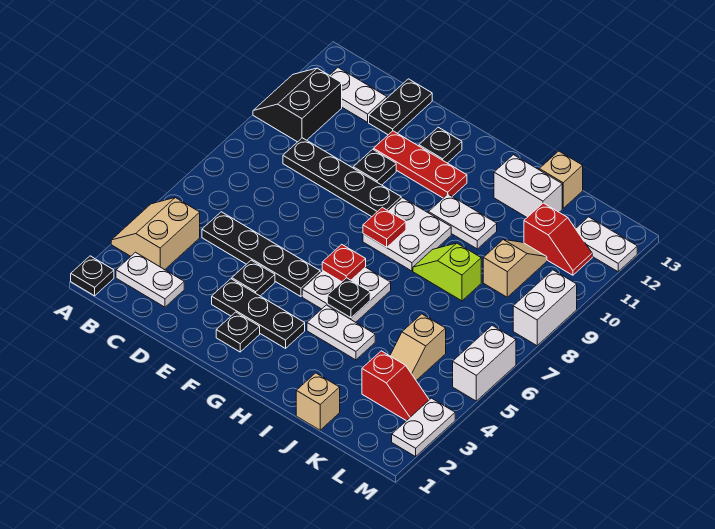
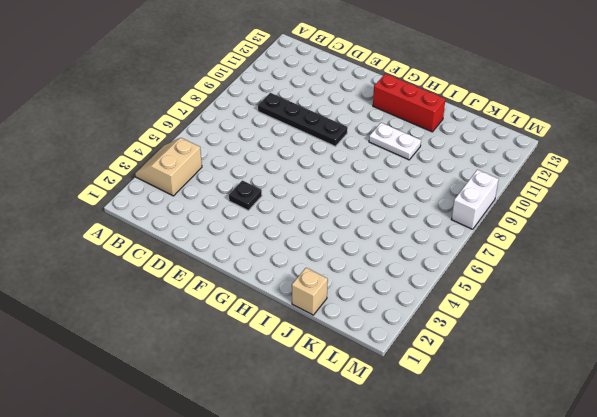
red 1x3 brick [373,74,445,132] -> white 1x2 brick [494,155,562,217]
none -> black 1x1 plate [71,256,114,296]
none -> black 2x2 slope [253,68,342,142]
none -> white 1x2 plate [116,252,184,307]
none -> white 1x2 plate [330,68,387,122]

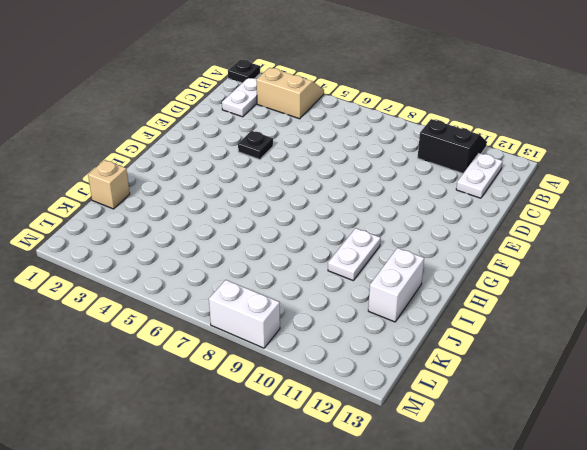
none -> black 1x4 plate [202,212,320,296]
none -> black 1x4 plate [283,138,401,217]
none -> black 1x2 plate [369,79,432,135]
none -> black 1x3 plate [212,279,305,348]

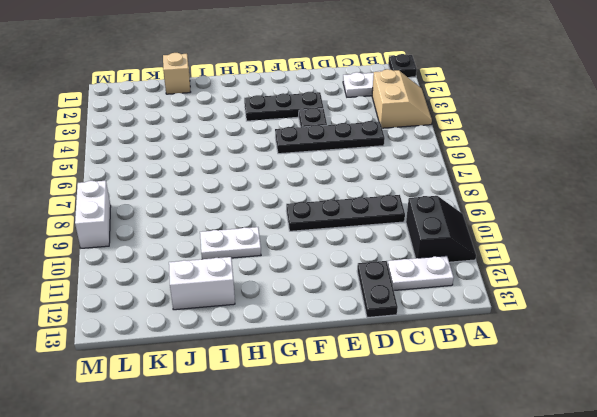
none -> black 1x1 plate [353,149,396,185]
none -> red 1x3 plate [374,131,467,198]
none -> black 1x1 plate [216,312,260,352]
none -> black 1x1 plate [419,127,462,163]

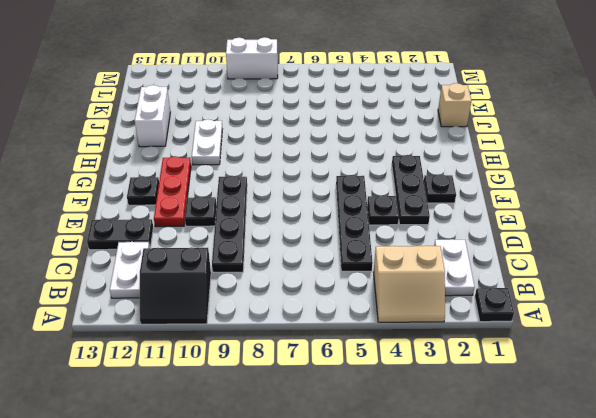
none -> white 2x2 plate [302,267,391,322]
none -> white 2x2 plate [363,198,451,271]
none -> white 1x2 plate [307,305,375,360]
none -> lime 1x2 slope [413,243,481,301]

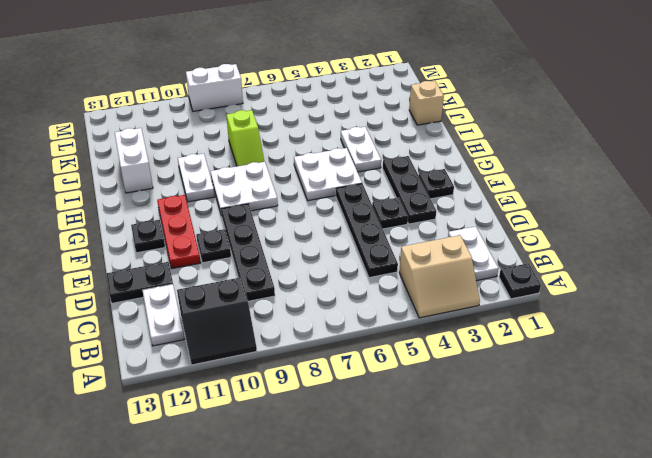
none -> tan 1x1 brick [539,151,583,208]
none -> red 1x2 slope [362,351,429,421]
none -> tan 1x2 slope [390,314,446,380]
none -> tan 1x2 slope [483,240,547,297]

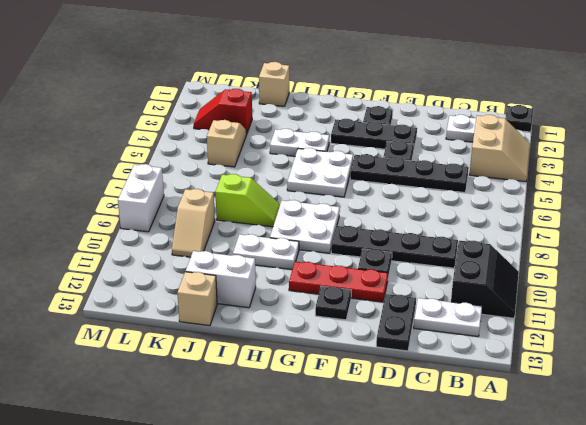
none -> red 1x2 slope [524,203,592,275]
none -> white 1x2 plate [576,217,637,272]
none -> white 1x2 plate [392,398,455,457]
none -> white 1x2 brick [453,325,516,401]

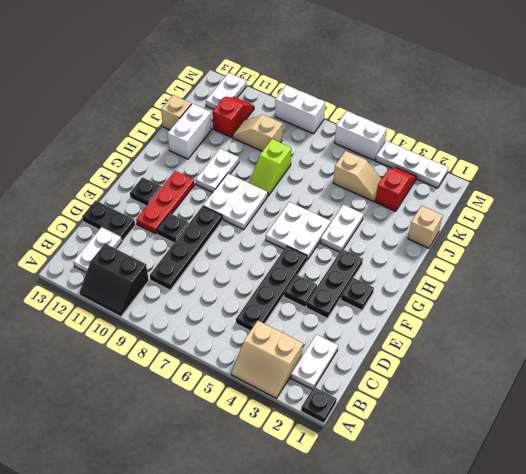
white 1x3 plate [376,141,448,188] -> white 1x2 plate [392,398,455,457]
none -> red 1x1 plate [322,244,366,282]
none -> red 1x1 plate [363,207,406,247]
none -> black 1x1 plate [327,278,370,318]

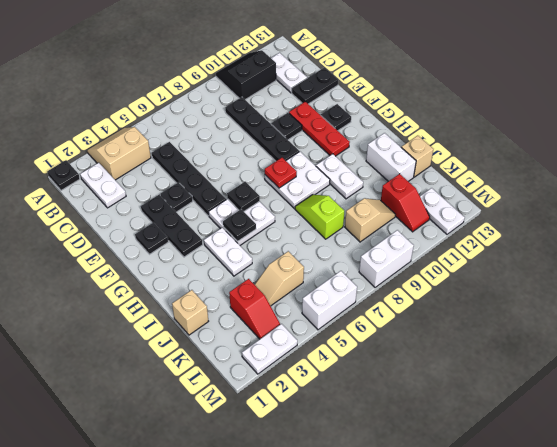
black 1x1 plate [227,182,260,211] -> red 1x1 plate [322,244,366,282]

